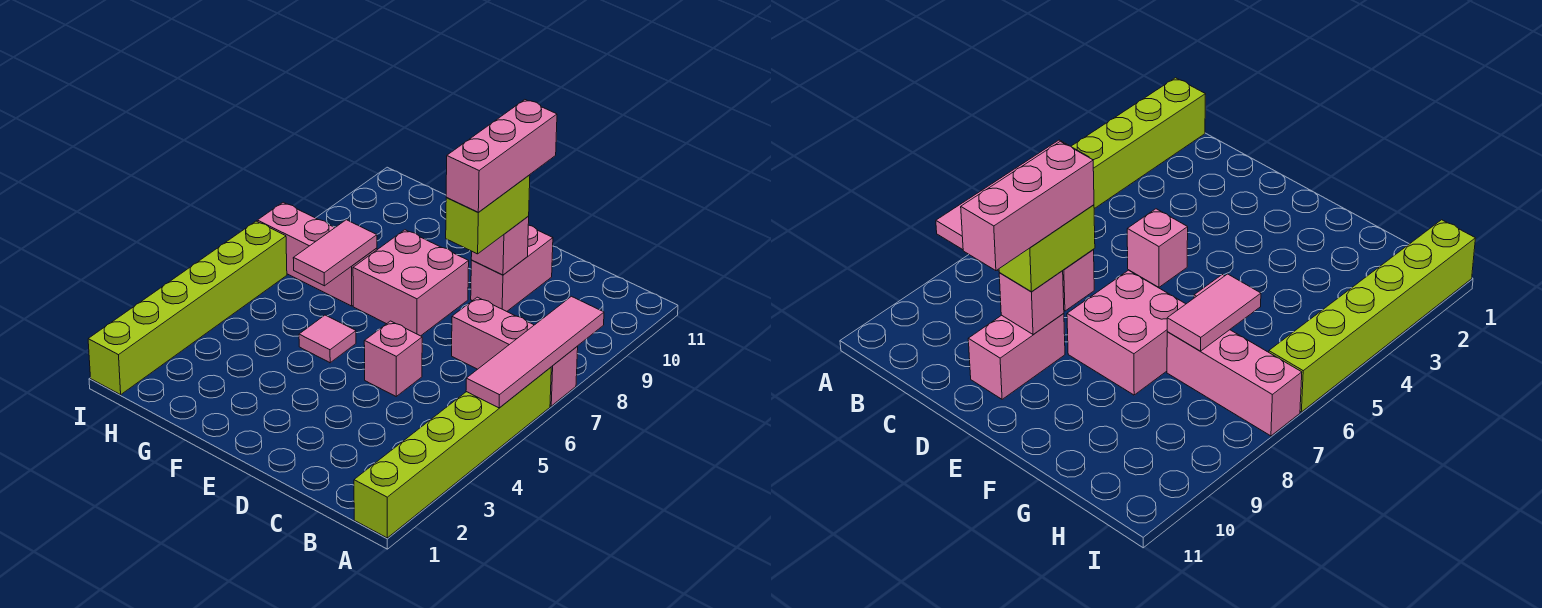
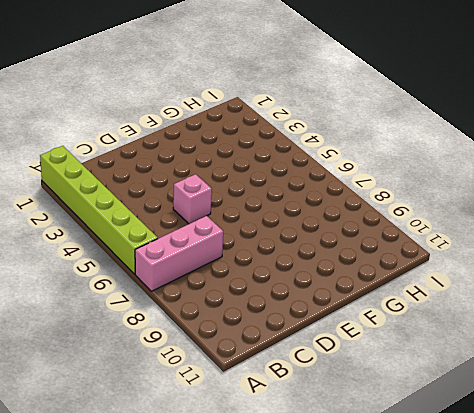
none -> pink 1x2 brick [471,225,553,311]
none -> pink 2x2 brick [353,230,469,336]
none -> pink 1x1 tile [299,315,356,363]

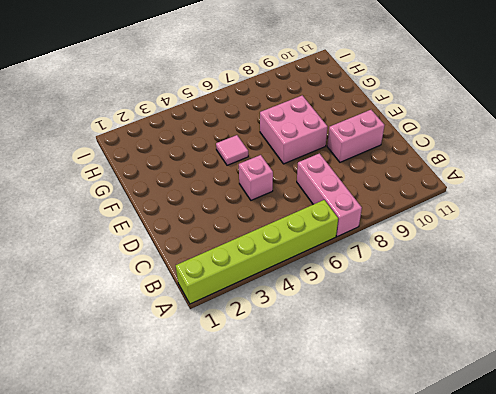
none -> pink 1x3 brick [257,202,377,306]
none -> lime 1x6 brick [88,221,287,395]
none -> pink 1x4 tile [466,296,604,408]

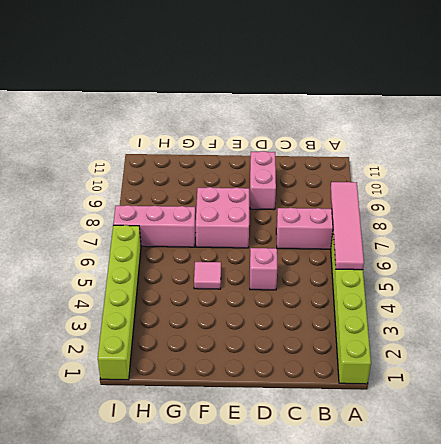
none -> pink 1x1 brick [471,216,529,275]
none -> pink 1x2 tile [293,220,377,286]
none -> lime 1x2 brick [446,175,530,254]

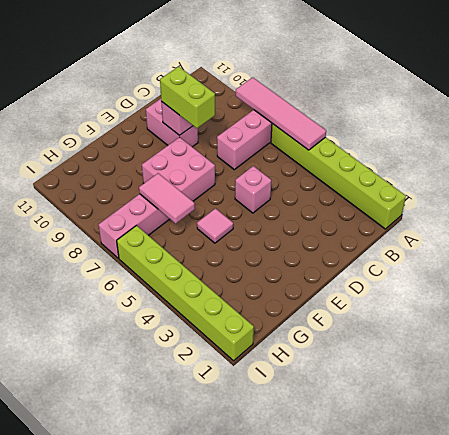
none -> pink 1x3 brick [446,100,557,212]

